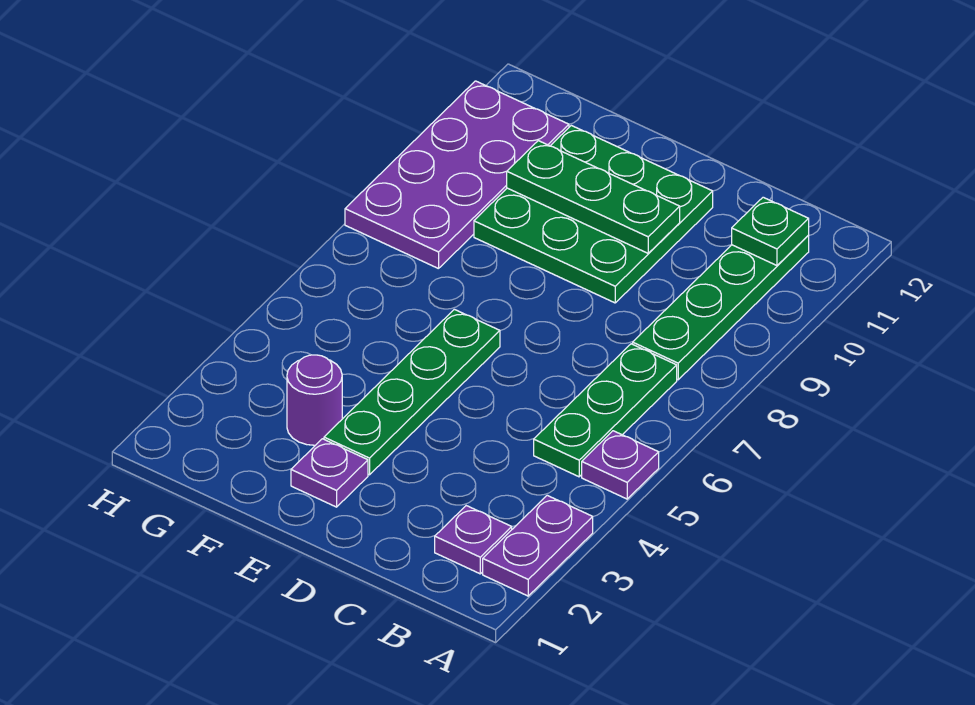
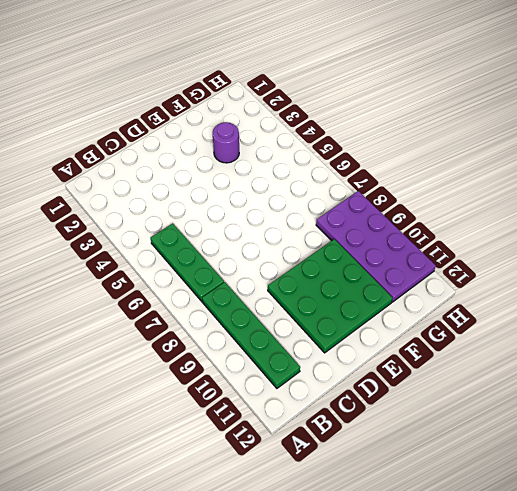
none -> purple 1x2 plate [483,495,593,596]
none -> purple 1x1 plate [582,431,659,499]
none -> purple 1x1 plate [435,506,512,574]

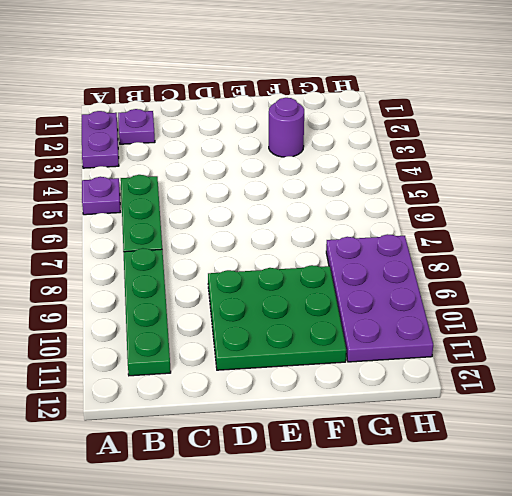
none -> purple 1x1 plate [291,439,368,507]
none -> green 1x4 plate [324,309,500,475]
none -> green 1x1 plate [732,197,809,265]

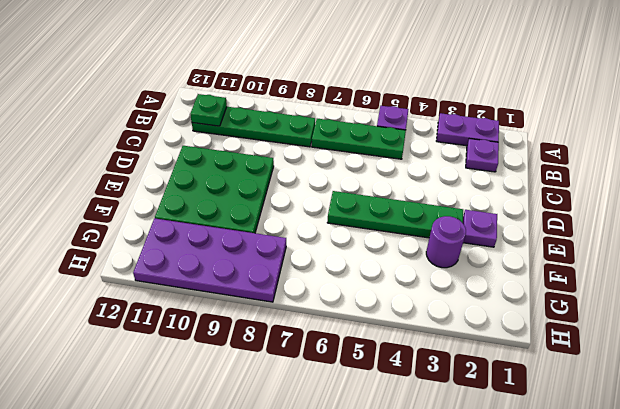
none -> green 1x3 plate [507,141,680,253]

